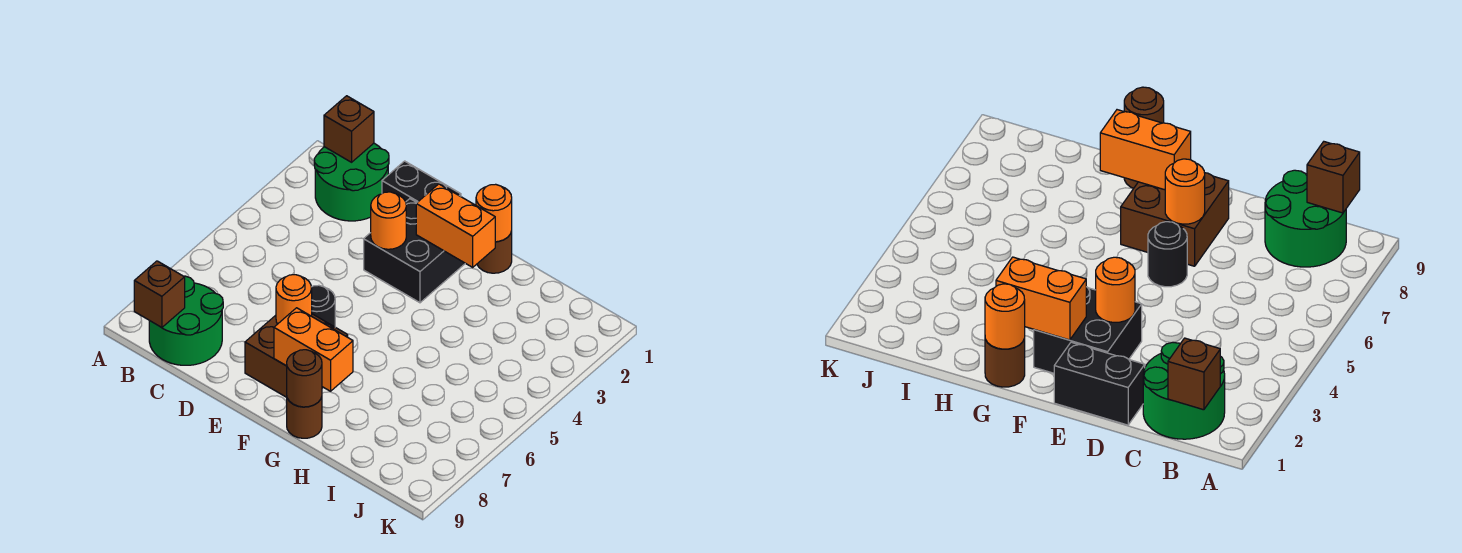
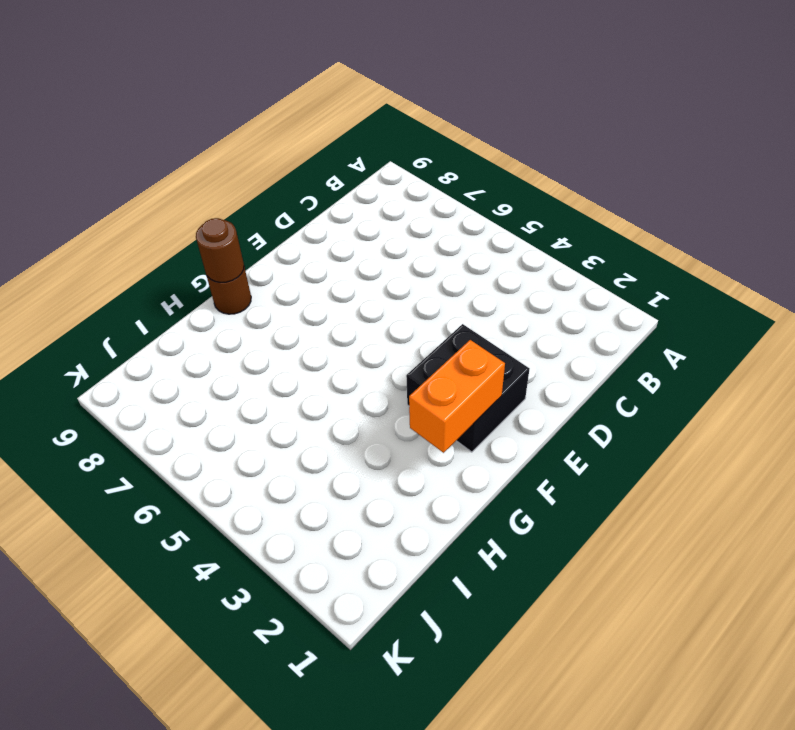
none -> green 2x2 round brick [314,143,389,221]
none -> green 2x2 round brick [149,276,223,365]
none -> black 1x2 brick [382,161,461,202]

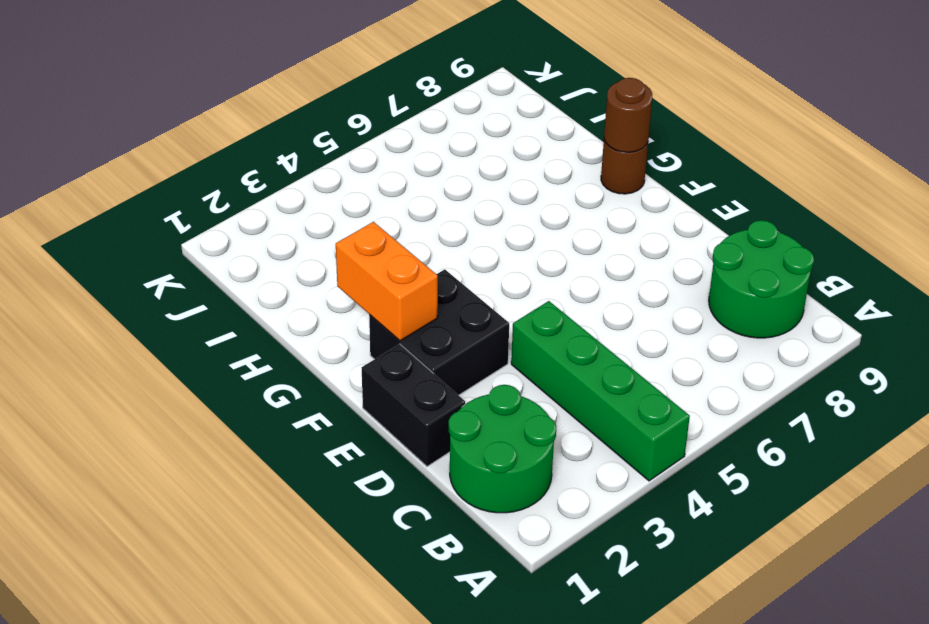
green 1x4 brick [511,301,690,481] -> none
none -> black 1x1 round brick [311,285,335,327]
none -> brown 2x2 brick [245,314,348,397]
none -> brown 1x1 round brick [477,231,512,273]

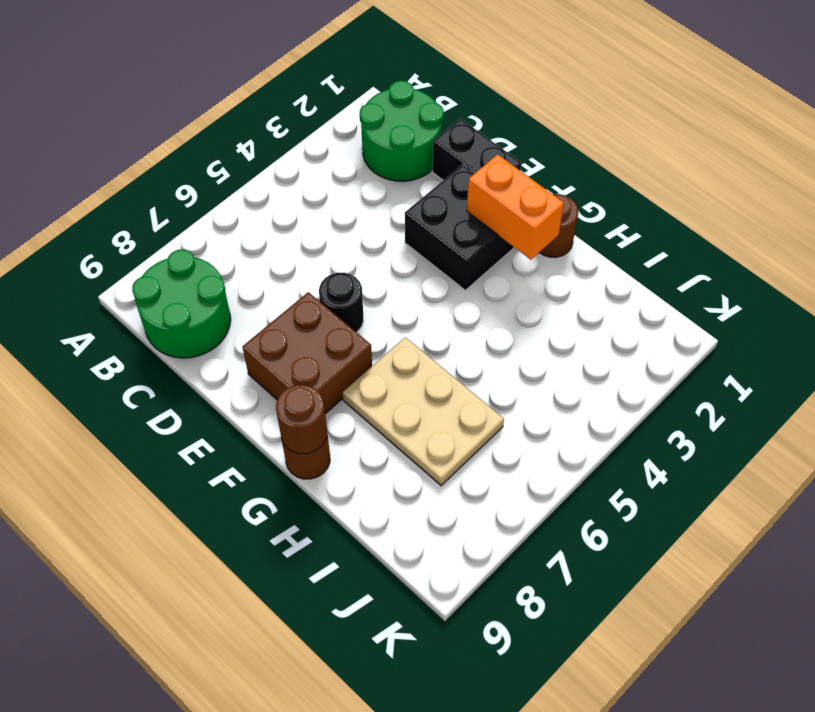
tan 2x3 plate [343,337,504,486] -> none
none -> brown 1x1 brick [324,96,374,162]
none -> brown 1x1 brick [134,261,185,328]
none -> orange 1x1 round brick [371,192,406,249]

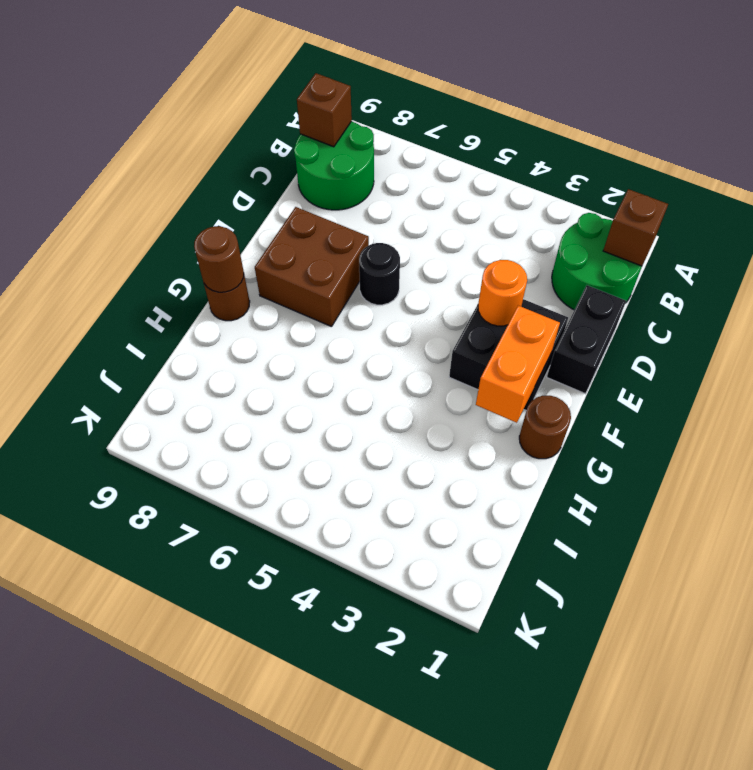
none -> orange 1x1 round brick [276,275,312,324]
none -> orange 1x2 brick [274,308,353,391]
none -> orange 1x1 round brick [476,184,512,242]

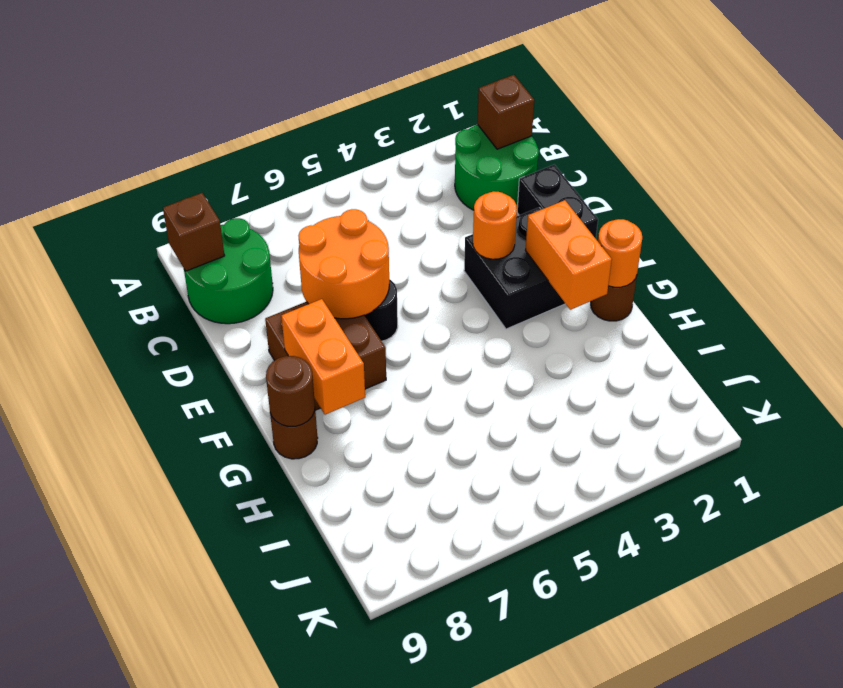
orange 2x2 round brick [298,209,389,319] -> orange 1x1 round brick [276,275,312,324]

